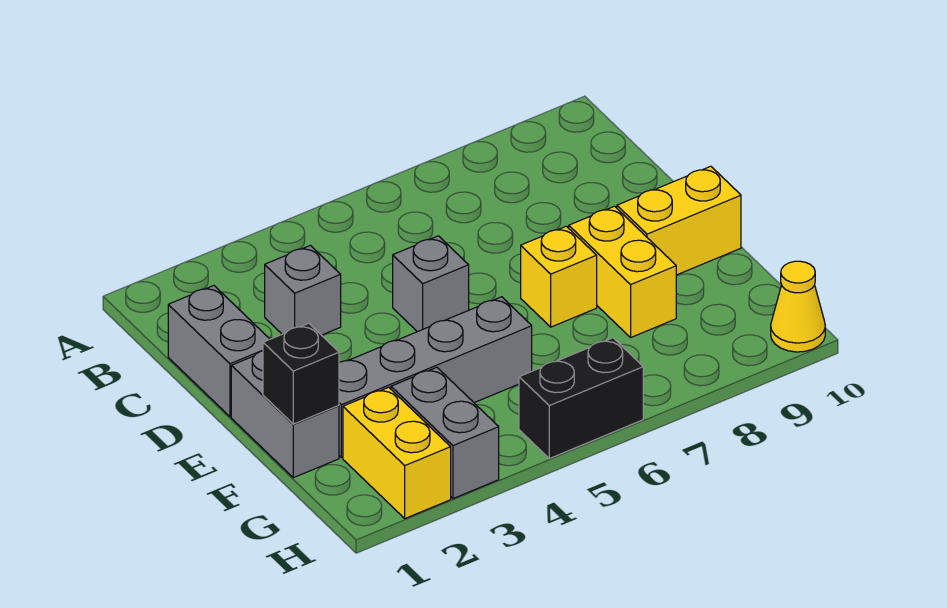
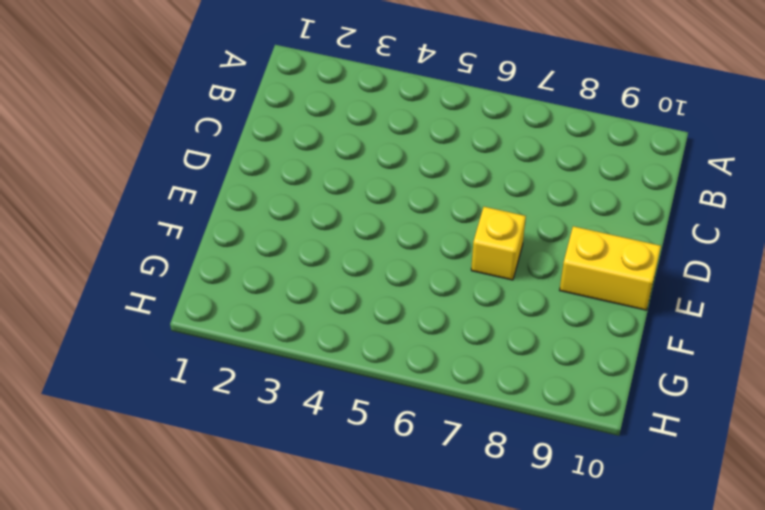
none -> grey 1x2 brick [168,286,270,417]
none -> grey 1x1 brick [265,245,341,335]
none -> grey 1x1 brick [393,236,469,332]

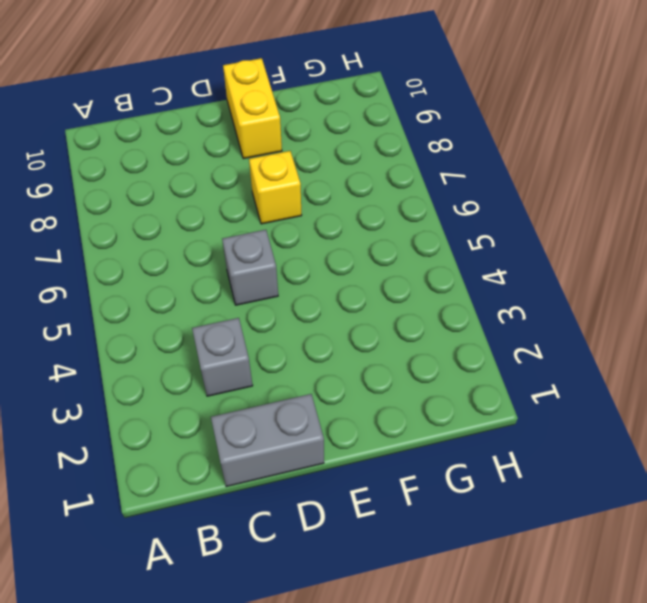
none -> grey 1x2 brick [231,351,339,478]
none -> yellow 1x2 brick [569,206,676,337]
none -> grey 1x4 brick [339,297,532,458]

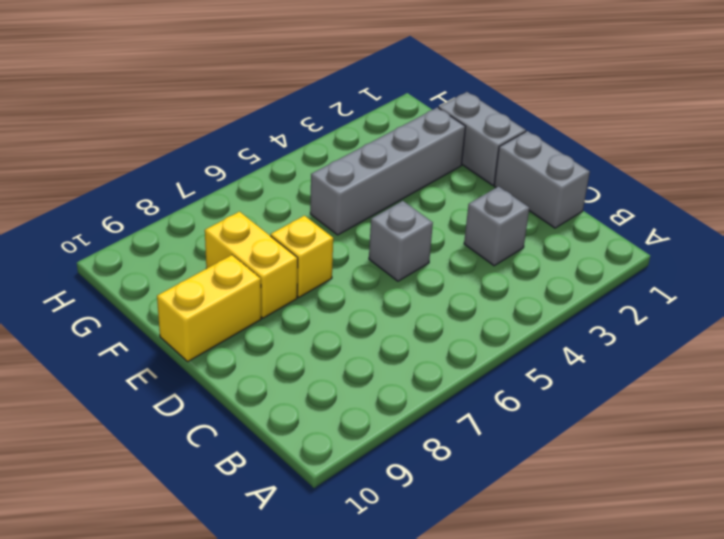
none -> yellow 1x2 brick [343,387,451,518]
none -> grey 1x2 brick [391,367,499,499]
none -> black 1x2 brick [519,338,643,459]

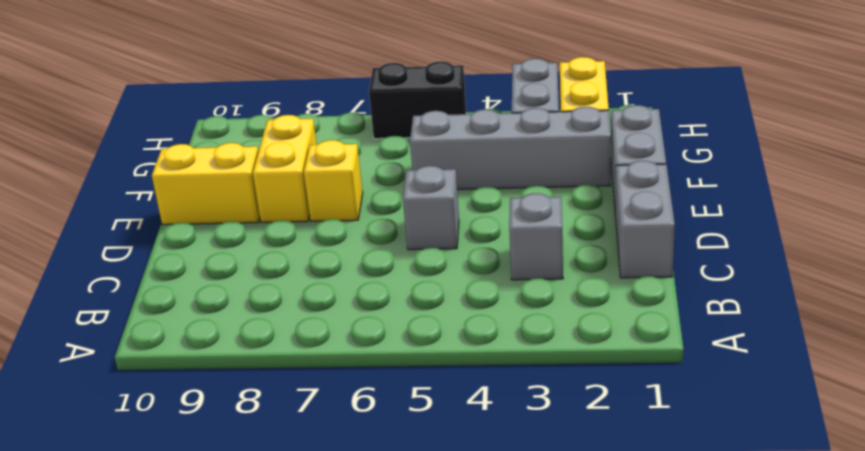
none -> yellow 1x1 cone [771,261,825,352]
none -> black 1x1 brick [263,323,339,424]

